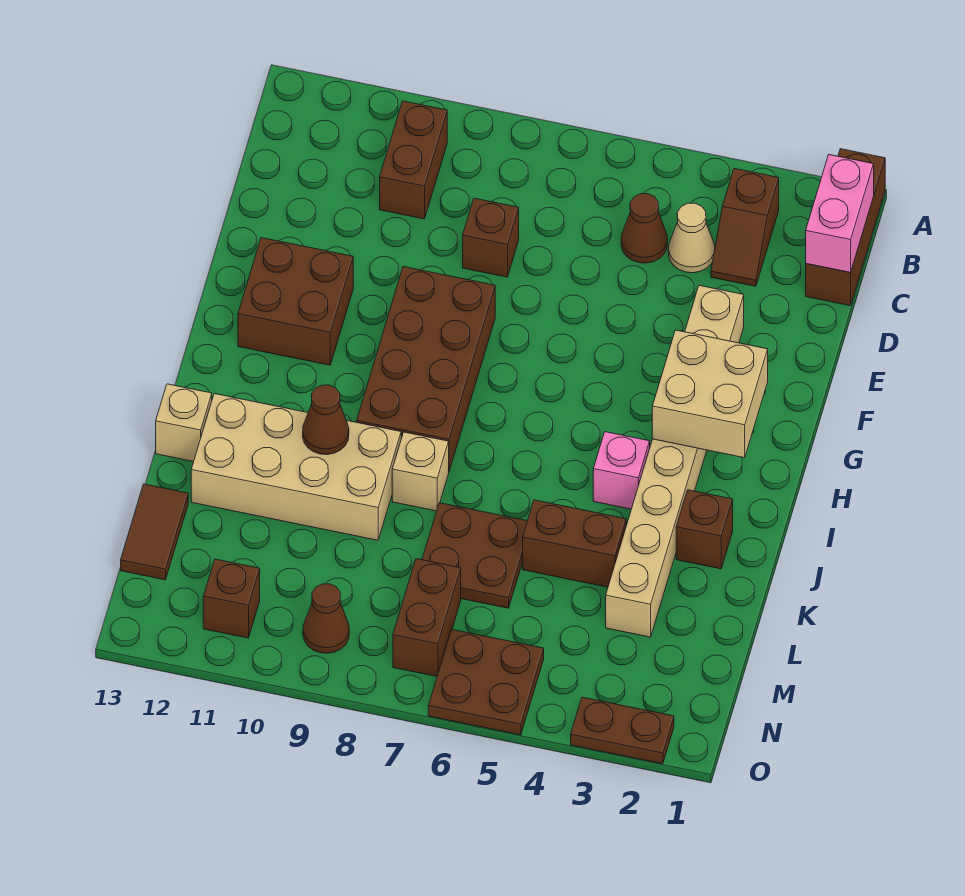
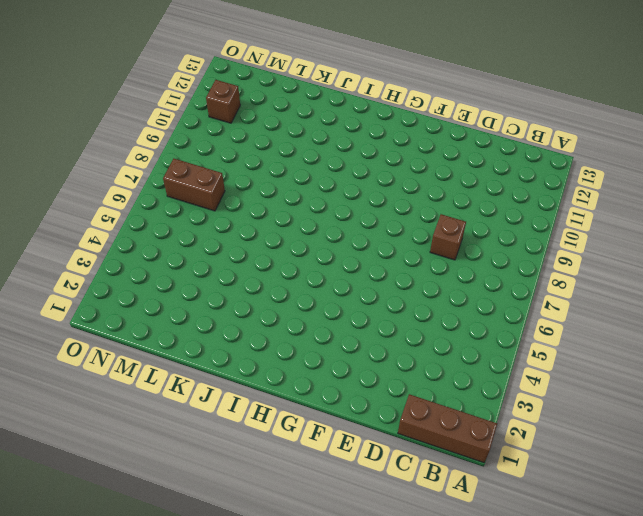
none -> brown 1x2 slope [711,169,779,286]
none -> brown 1x2 brick [380,101,447,219]
none -> tan 1x1 cone [669,203,715,273]

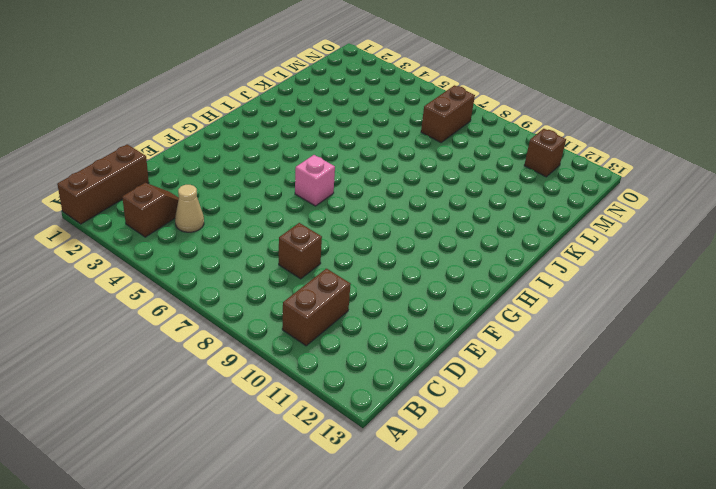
pink 1x1 brick [295,155,335,206] -> pink 1x1 brick moved to [593,432,650,509]
none -> brown 1x1 cone [621,194,667,263]
none -> tan 1x8 brick [606,285,744,637]
none -> brown 2x4 brick [357,267,495,471]

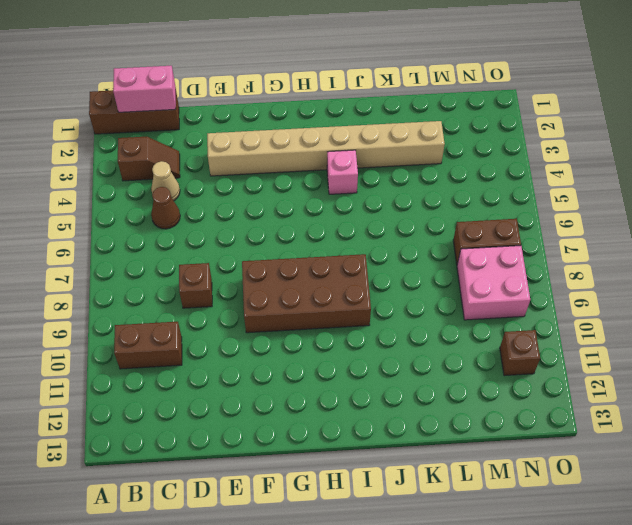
pink 2x2 brick [457,246,530,320] -> brown 1x1 cone [303,584,349,653]
none -> brown 2x2 brick [238,238,353,365]
none -> brown 1x1 brick [676,490,733,569]
none -> tan 1x1 brick [392,432,449,511]

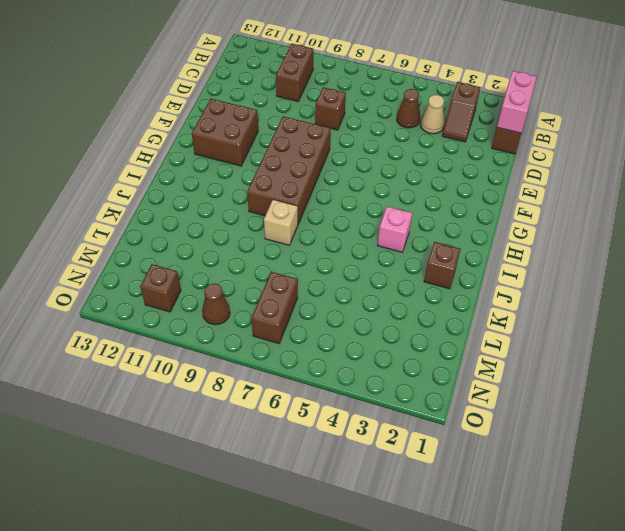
none -> tan 1x8 brick [606,285,744,637]
none -> tan 2x4 brick [191,394,401,540]
none -> tan 1x1 brick [156,384,212,462]

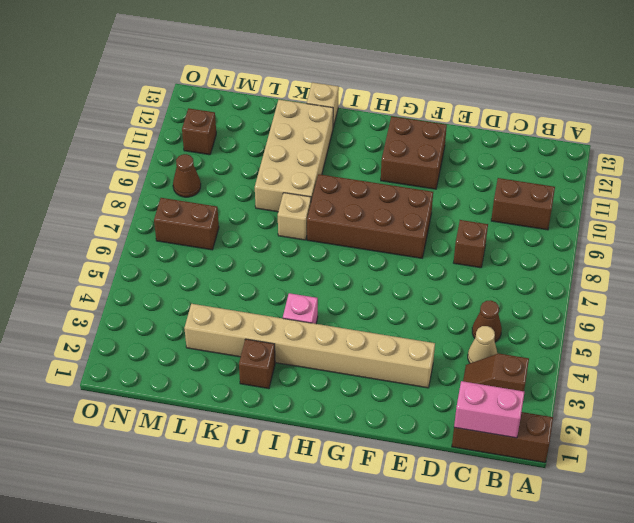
none -> brown 1x2 brick [523,500,626,587]
none -> brown 2x2 plate [422,503,527,608]
none -> brown 1x2 tile [121,484,188,580]

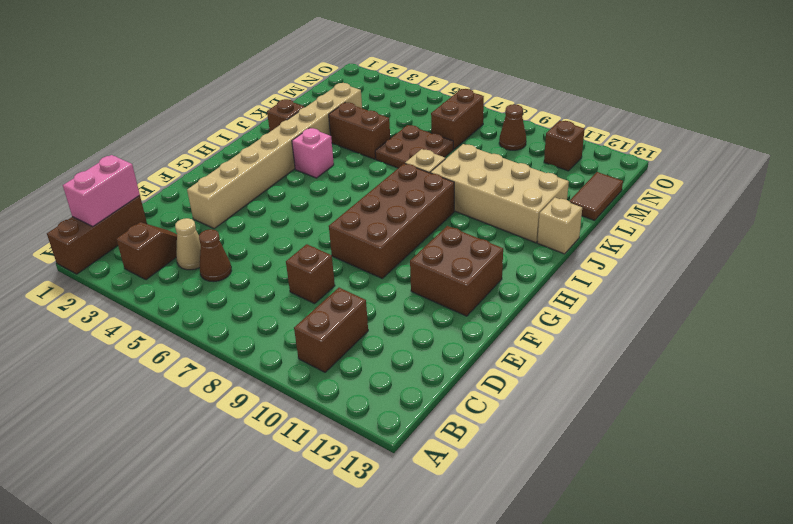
none -> brown 2x2 plate [428,630,544,735]
none -> brown 1x2 plate [571,697,674,764]
none -> tan 2x2 brick [652,330,768,458]

